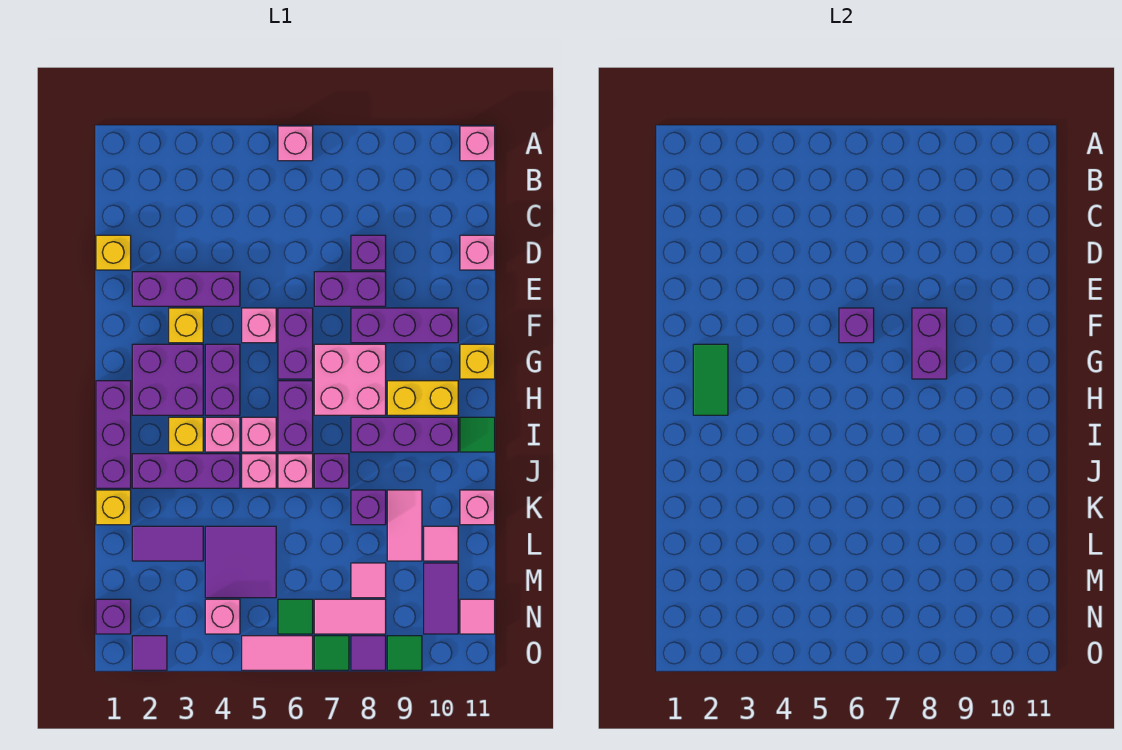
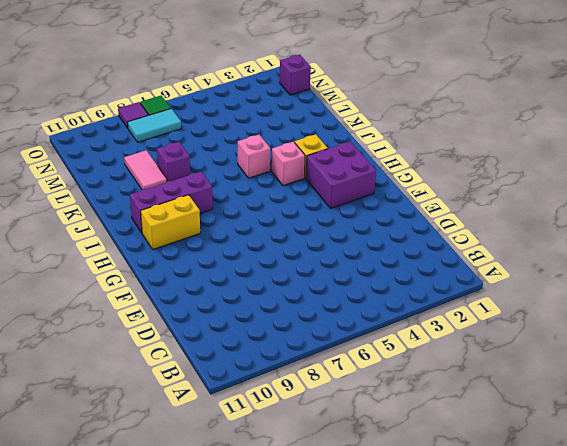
cyan 1x2 tile [128,109,181,142] -> pink 1x2 tile [314,599,386,634]
none -> pink 1x1 brick [278,126,313,161]
none -> pink 1x1 brick [460,126,495,161]
none -> yellow 1x1 brick [96,235,131,270]
none -> purple 1x1 brick [351,235,386,270]

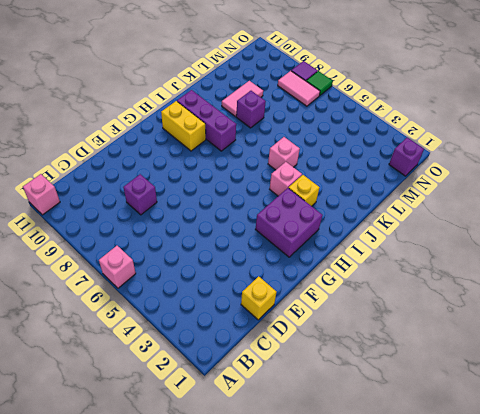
none -> pink 1x1 brick [460,235,495,270]
none -> purple 1x3 brick [132,272,240,306]
none -> purple 1x2 brick [314,272,386,306]
none -> yellow 1x1 brick [169,308,203,343]

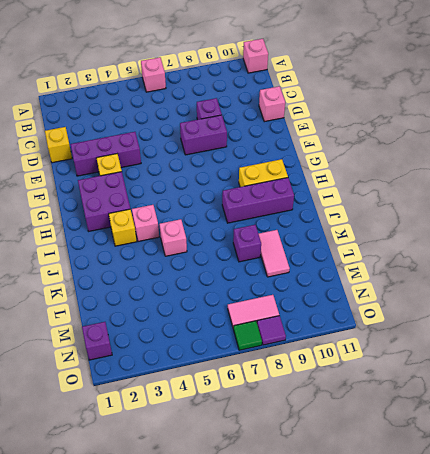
none -> pink 1x1 brick [242,308,276,343]
none -> purple 1x2 brick [278,308,313,379]
none -> purple 1x3 brick [351,308,458,343]
none -> purple 1x2 brick [205,344,240,415]

